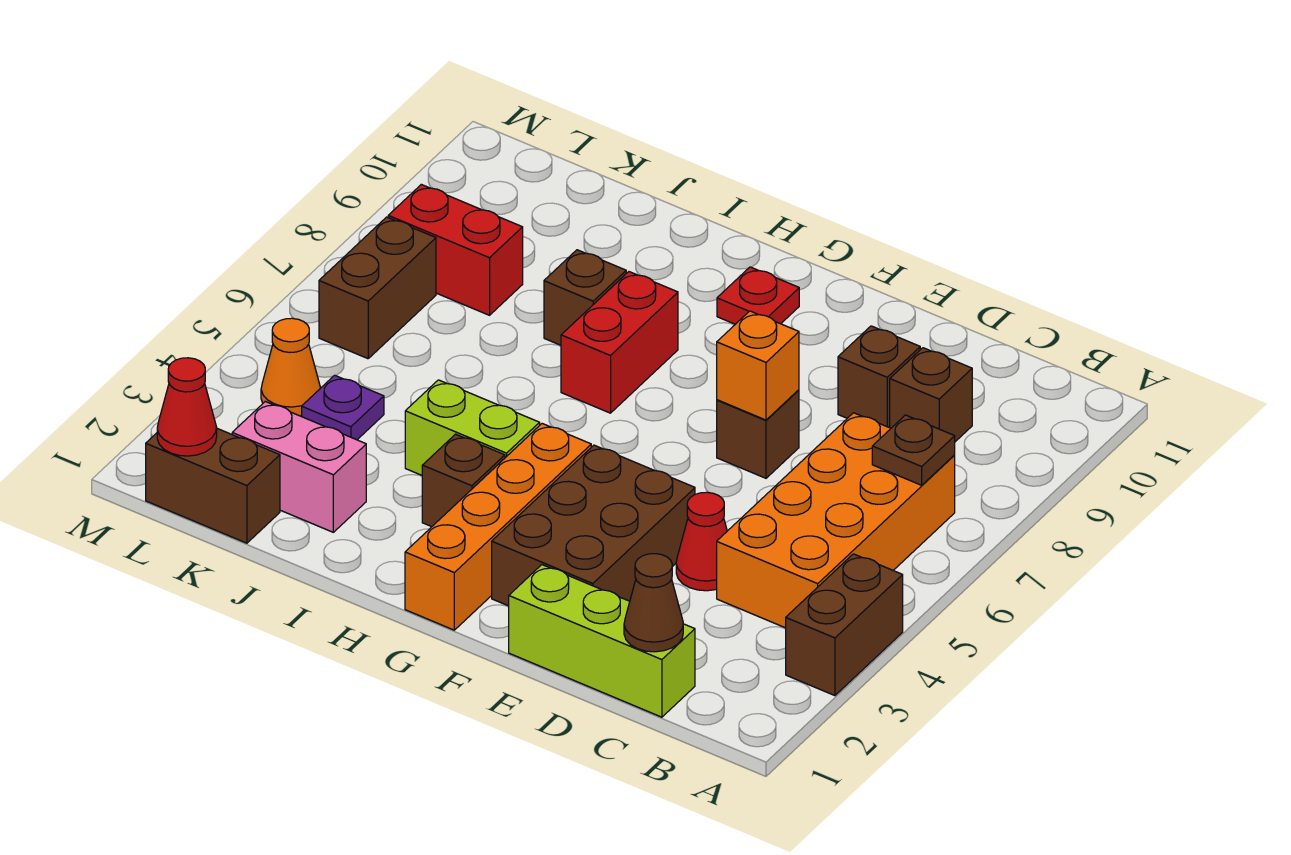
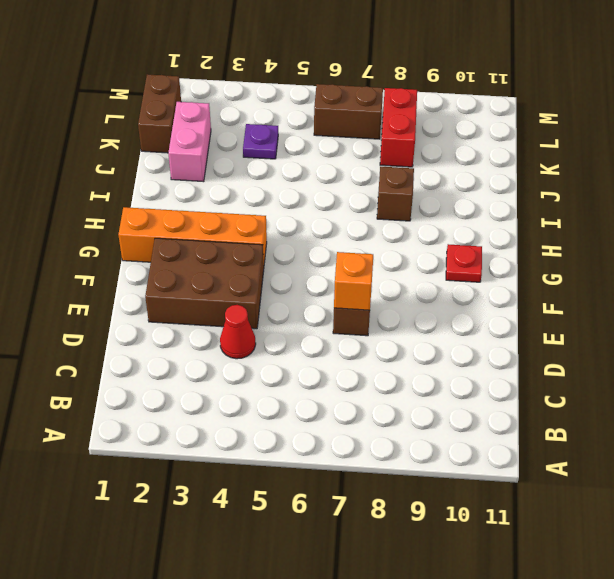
none -> brown 1x2 brick [786,554,903,696]
none -> orange 2x4 brick [717,413,955,628]
none -> lime 1x3 brick [509,565,695,717]

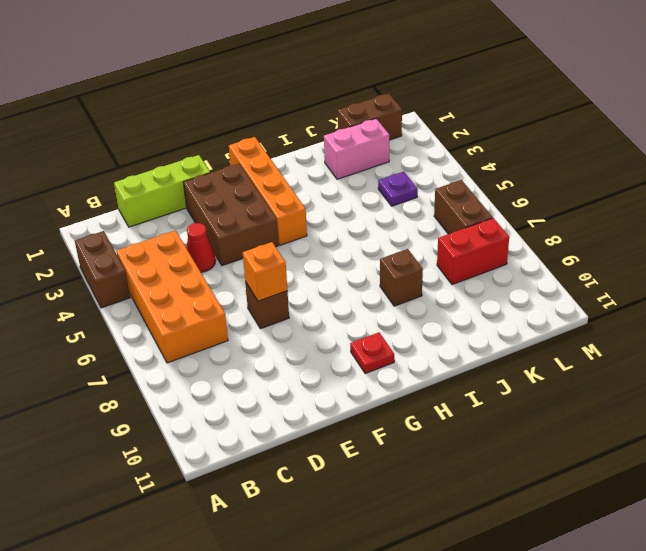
none -> brown 1x1 brick [890,348,972,442]
none -> brown 1x1 brick [838,326,920,428]
none -> brown 1x1 brick [422,434,505,527]

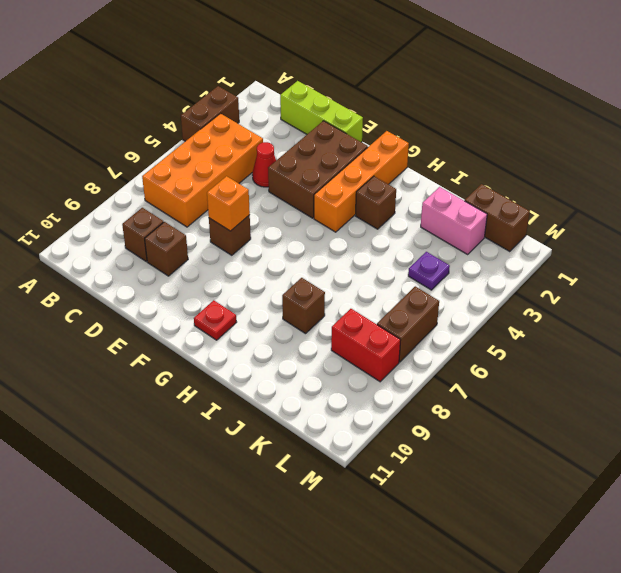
none -> lime 1x2 brick [405,380,540,475]
none -> red 1x2 brick [561,272,678,413]
none -> orange 1x1 cone [261,318,320,416]

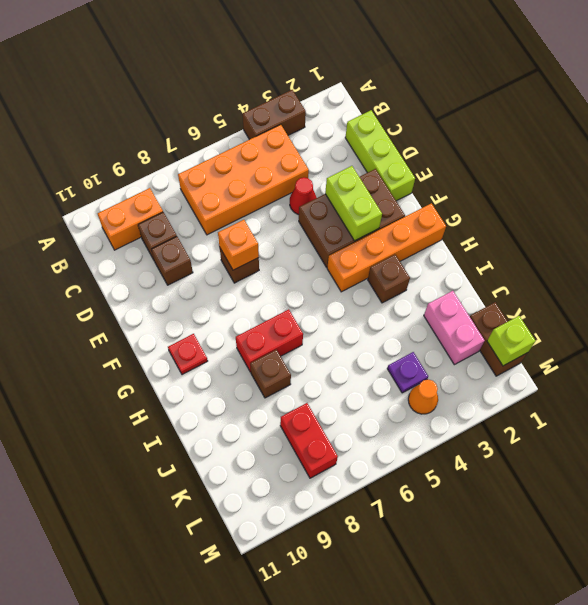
orange 1x2 brick [98,188,163,250] -> none
lime 1x2 brick [325,166,382,241] -> lime 1x2 brick moved to [405,380,540,475]
lime 1x1 brick [487,316,535,366] -> red 1x1 cone [157,358,217,456]
none -> brown 1x2 brick [319,217,436,359]
none -> brown 1x1 plate [872,415,955,485]
none -> brown 1x1 cone [624,554,683,652]

